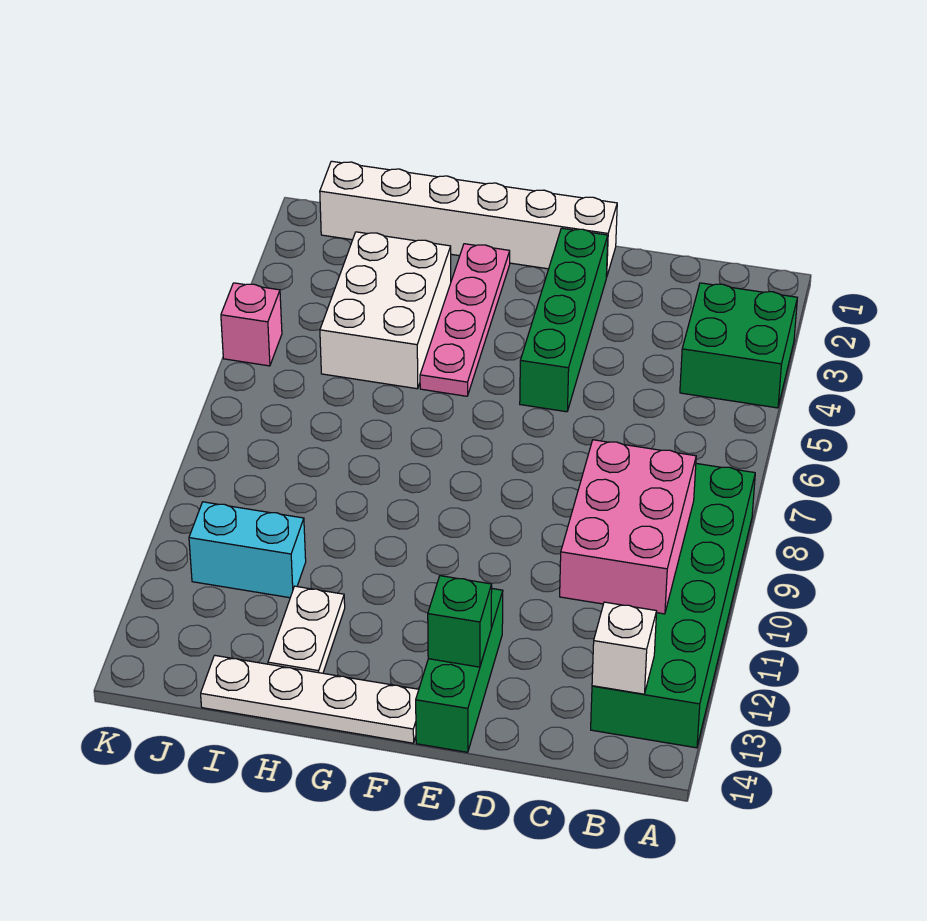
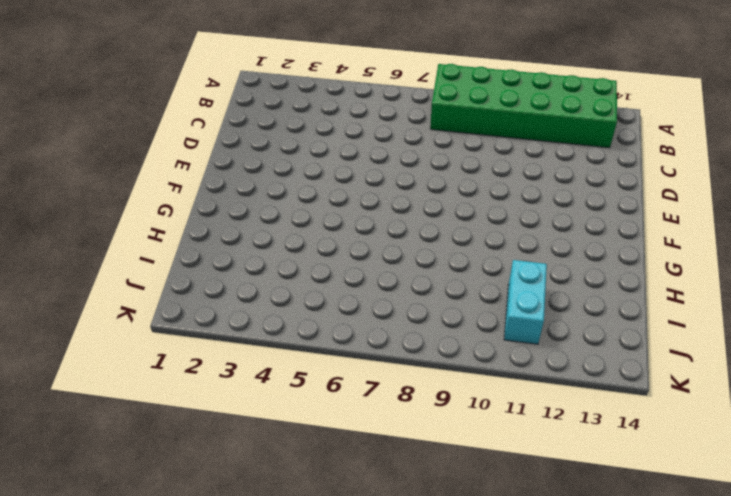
none -> green 2x2 brick [680,283,797,408]
none -> white 1x6 brick [320,161,617,277]
none -> green 1x4 brick [520,228,608,412]

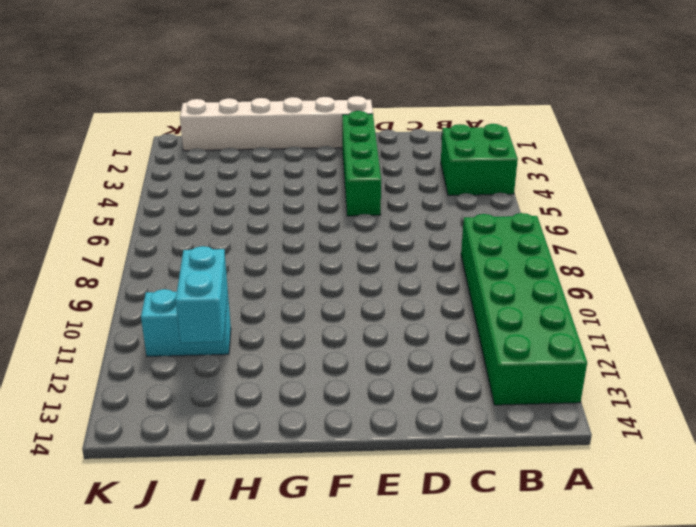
cyan 1x2 brick [176,246,228,343] -> none
none -> green 1x3 brick [416,589,503,752]
none -> white 1x4 plate [201,655,419,743]
none -> pink 1x4 plate [420,244,510,396]

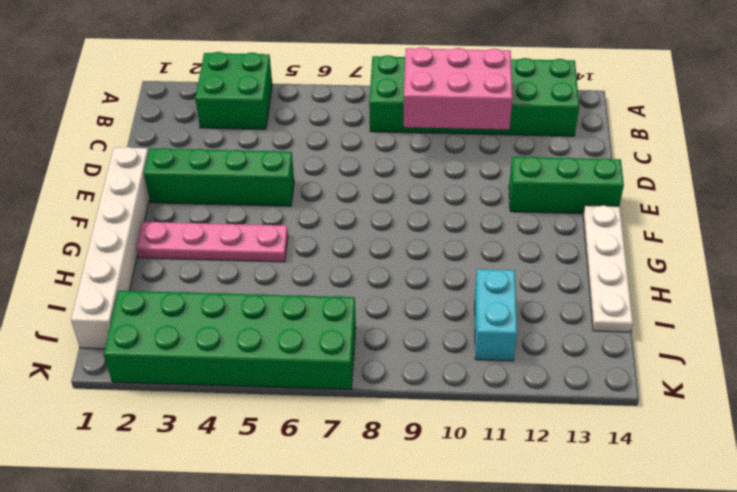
green 2x6 brick [104,291,356,389] -> pink 1x1 brick [221,283,282,366]
none -> white 2x3 brick [320,232,451,389]
none -> white 1x2 plate [268,586,345,673]
none -> white 1x1 brick [592,602,657,694]

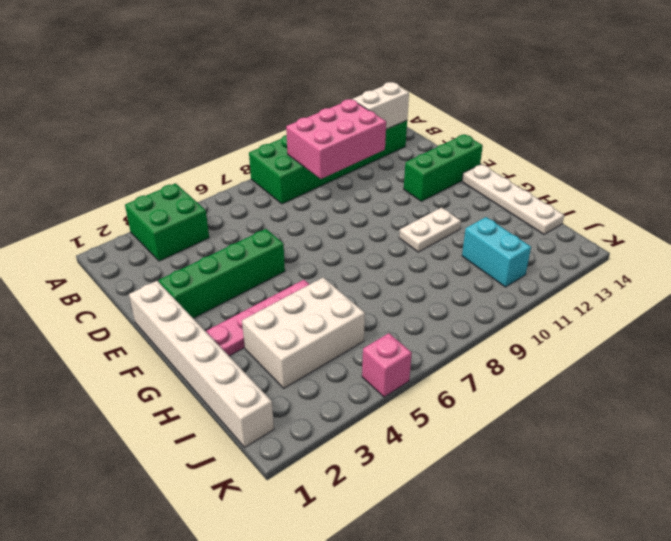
white 1x2 brick [352,82,409,129] -> white 1x1 brick [592,602,657,694]
white 1x2 plate [399,207,461,252] -> white 1x2 plate moved to [268,586,345,673]
none -> green 1x1 brick [428,576,492,667]

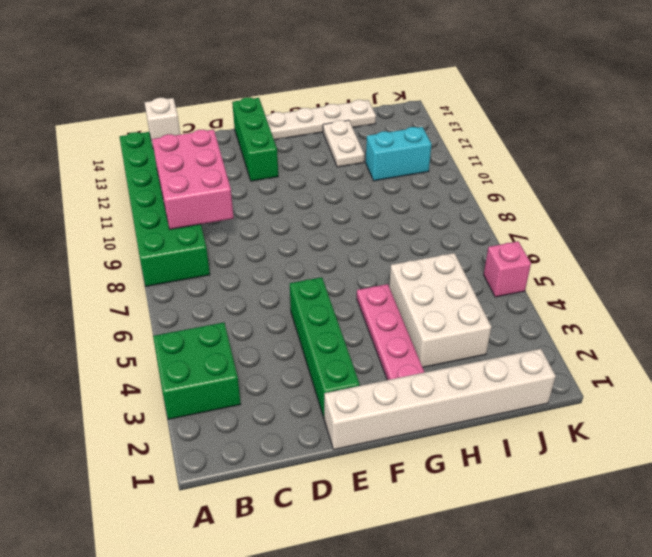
none -> green 1x1 brick [428,576,492,667]

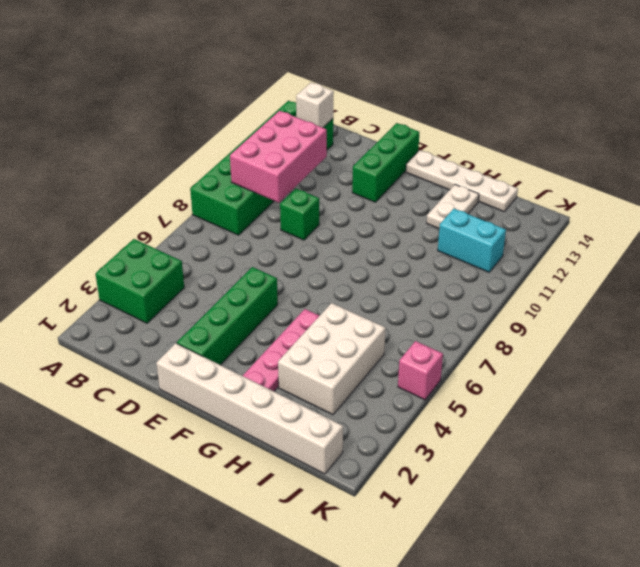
green 1x1 brick [280,189,319,240] -> green 1x1 brick moved to [428,576,492,667]

